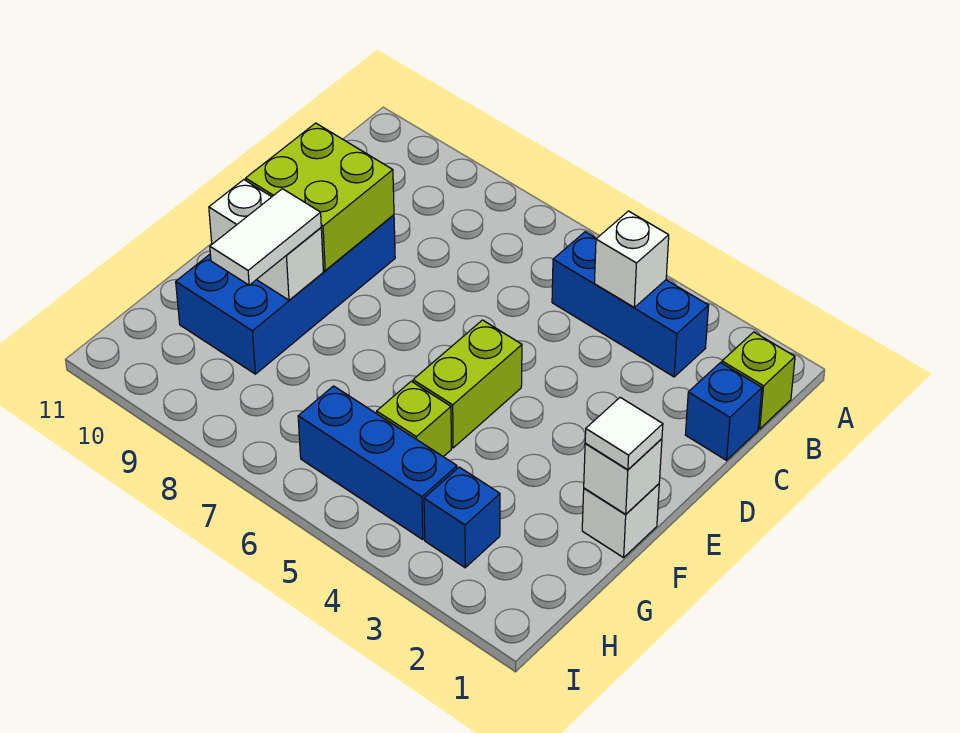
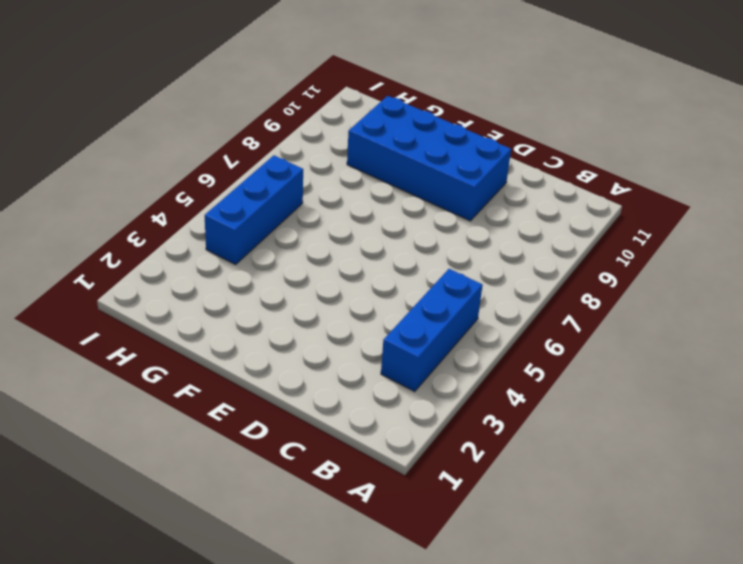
none -> lime 1x1 brick [722,332,795,429]
none -> blue 1x1 brick [685,363,762,460]
none -> lime 1x2 brick [413,320,522,448]

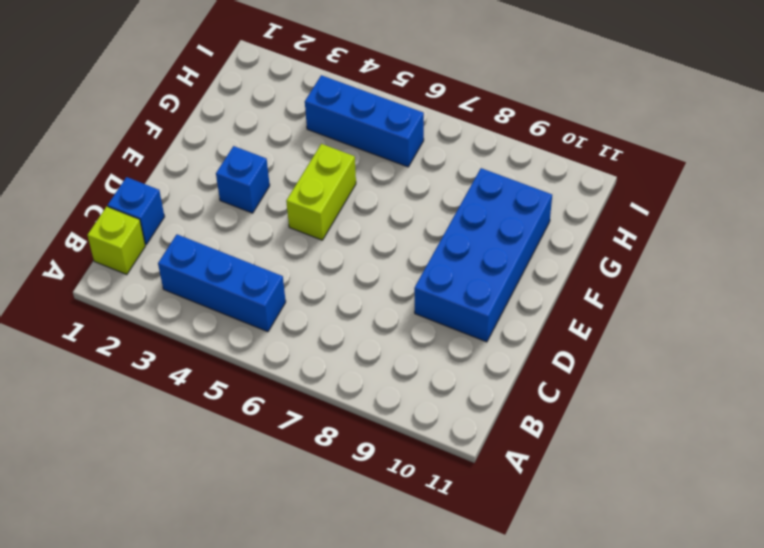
blue 1x1 brick [216,146,270,213] -> blue 1x1 brick moved to [424,467,500,568]
none -> white 1x1 brick [582,484,659,558]
none -> lime 1x1 brick [377,381,451,457]
none -> white 1x1 brick [594,211,669,307]

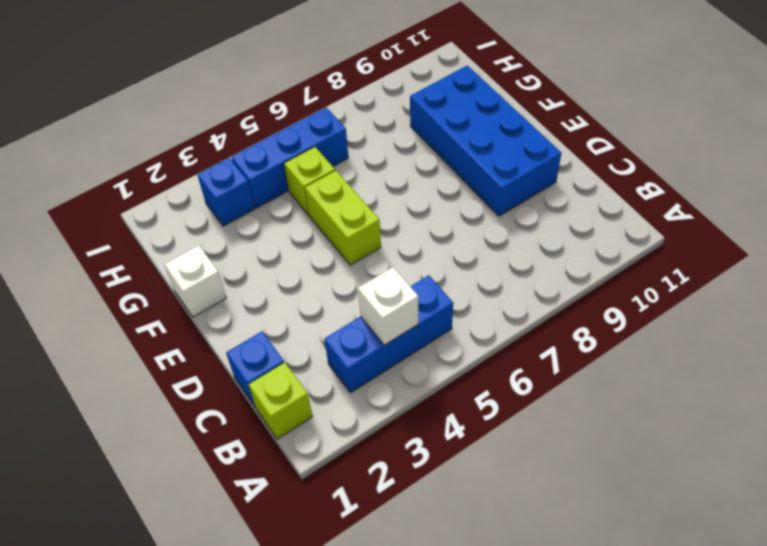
none -> lime 2x2 brick [246,123,394,271]
none -> white 1x1 brick [584,439,662,514]
none -> white 1x2 brick [209,180,323,300]

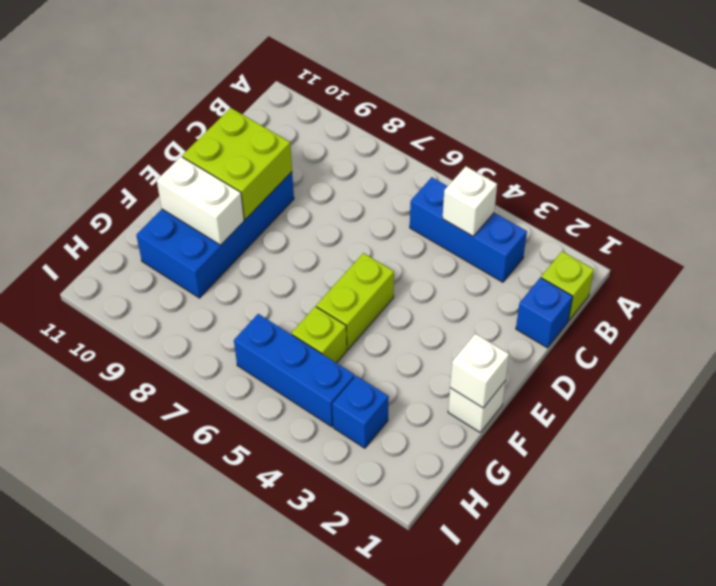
none -> white 1x1 tile [585,397,663,470]
none -> white 1x2 tile [210,189,321,285]

